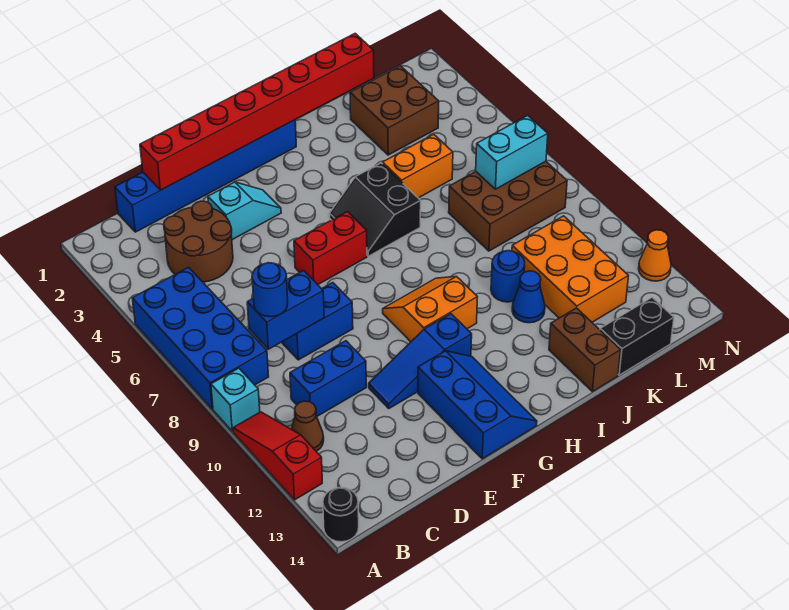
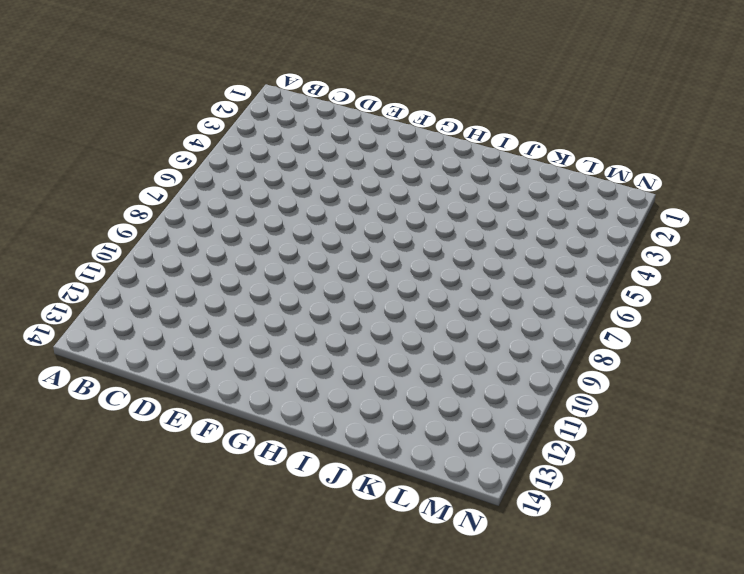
none -> blue 2x4 brick [132,267,269,409]
none -> cyan 1x1 brick [211,368,260,431]
none -> red 1x3 slope [233,412,322,500]

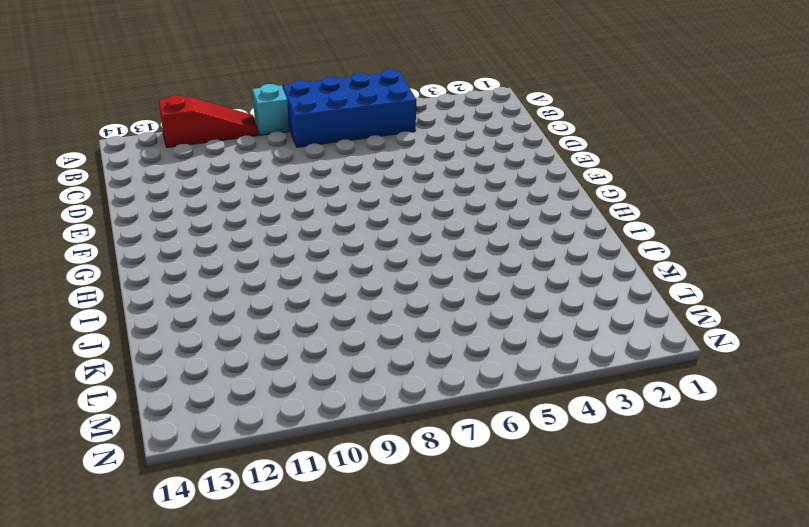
none -> black 1x1 round brick [323,487,359,542]
none -> brown 1x1 cone [291,401,324,452]
none -> blue 1x6 brick [115,120,296,232]

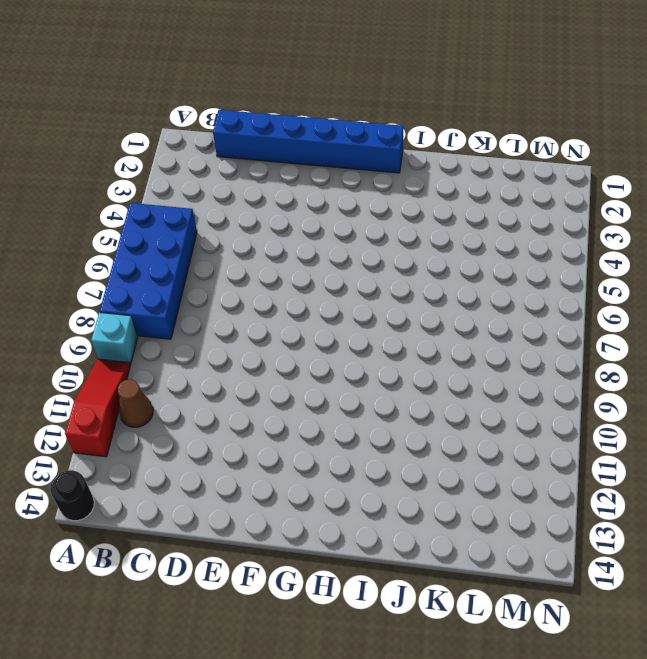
none -> brown 2x2 round brick [164,201,233,282]
none -> blue 1x2 brick [290,341,366,416]
none -> blue 1x2 brick [282,283,353,360]

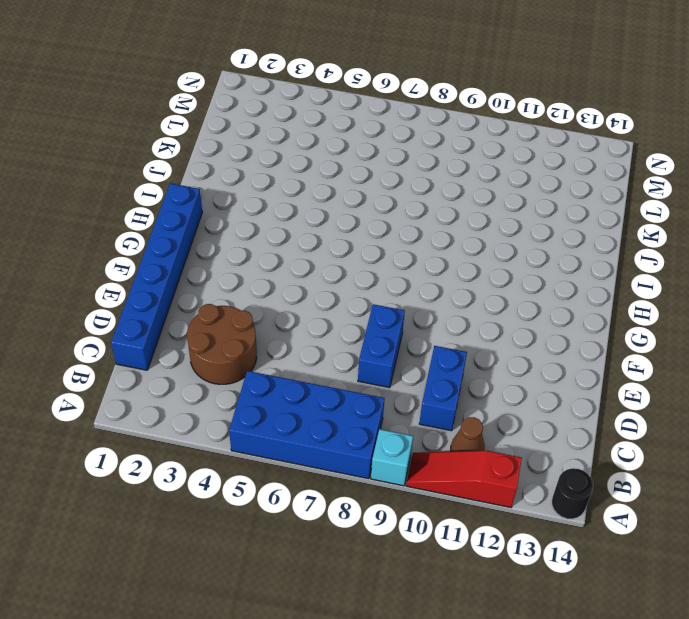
none -> cyan 1x2 slope [208,182,281,240]
none -> blue 1x3 slope [369,314,472,408]
none -> red 1x2 brick [294,212,367,285]

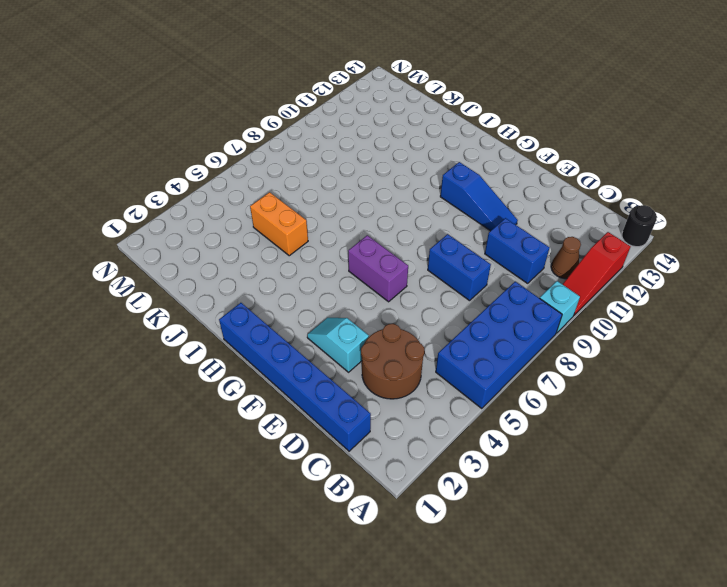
purple 1x2 brick [348,235,408,302] -> red 1x2 brick [294,212,367,285]
none -> blue 2x3 slope [418,351,537,459]
none -> orange 2x2 slope [383,276,477,342]
none -> black 2x2 slope [330,163,421,256]

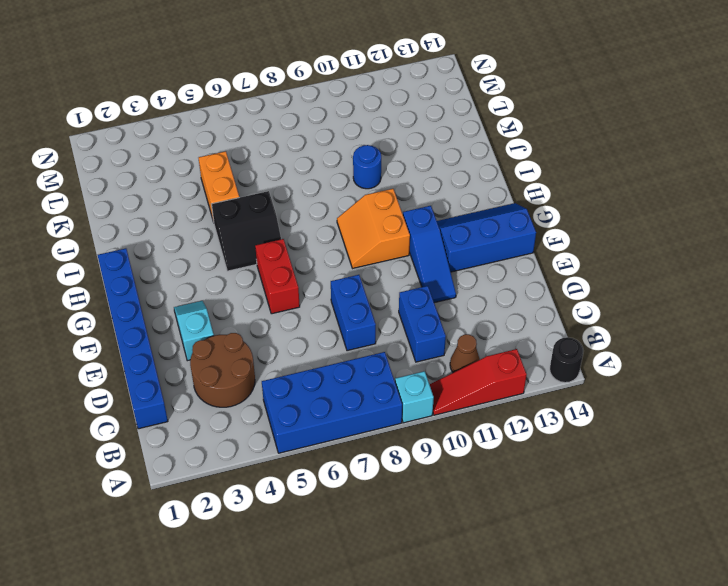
none -> blue 1x1 cone [512,271,545,323]
none -> brown 1x2 brick [549,308,621,392]
none -> brown 2x2 brick [350,66,439,155]

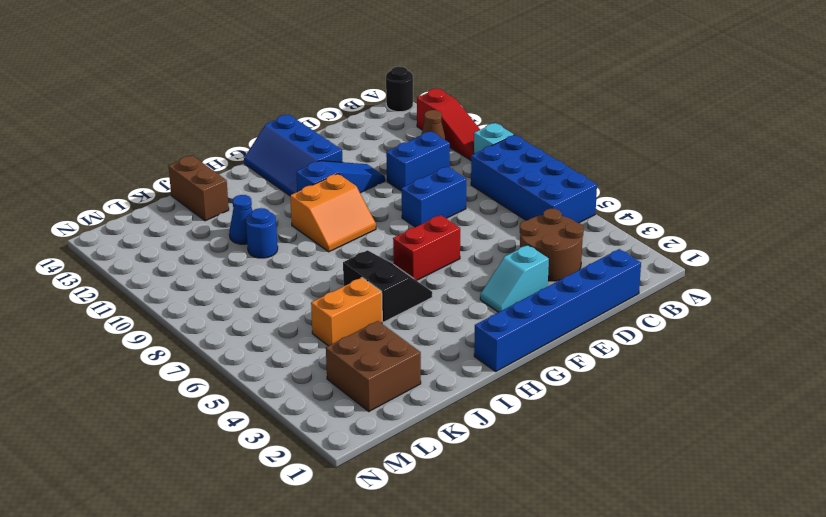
none -> brown 2x3 brick [449,161,567,251]
none -> orange 2x3 brick [512,216,628,322]
none -> black 1x2 brick [600,297,674,375]

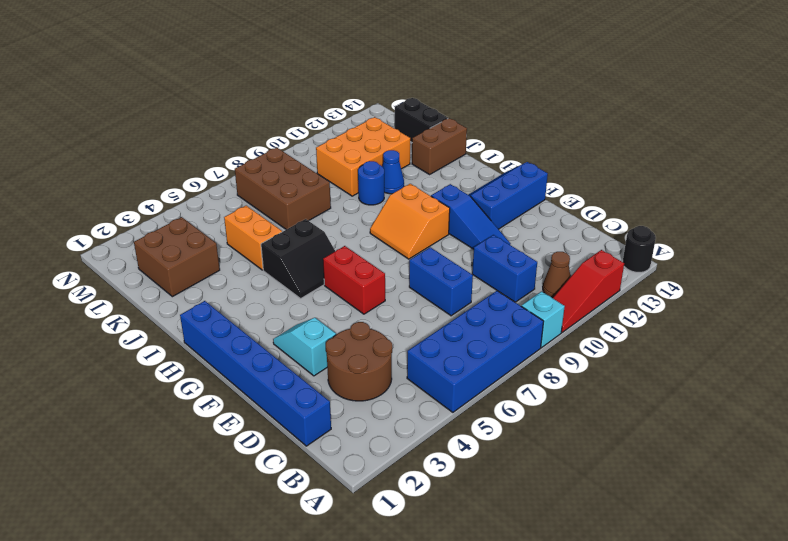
none -> orange 1x1 cone [639,230,671,281]
none -> blue 1x2 brick [247,271,324,349]
none -> red 1x8 brick [140,34,374,190]

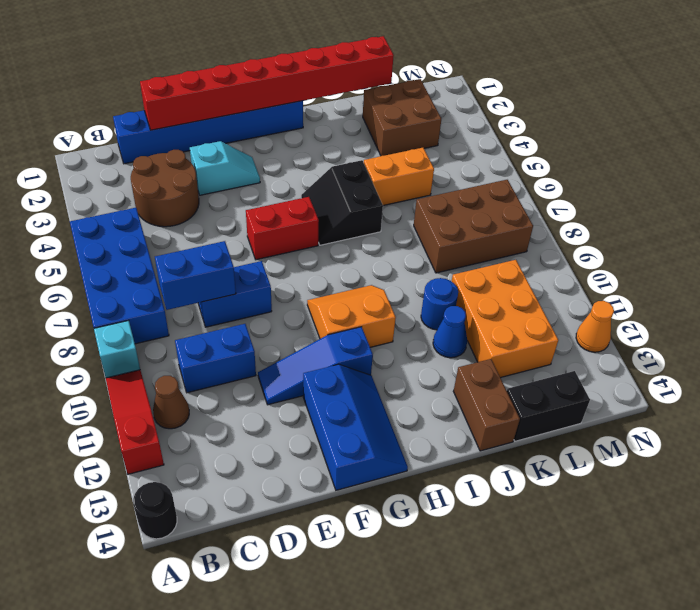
none -> cyan 1x2 brick [476,115,548,189]
none -> blue 1x1 round brick [252,263,288,317]

